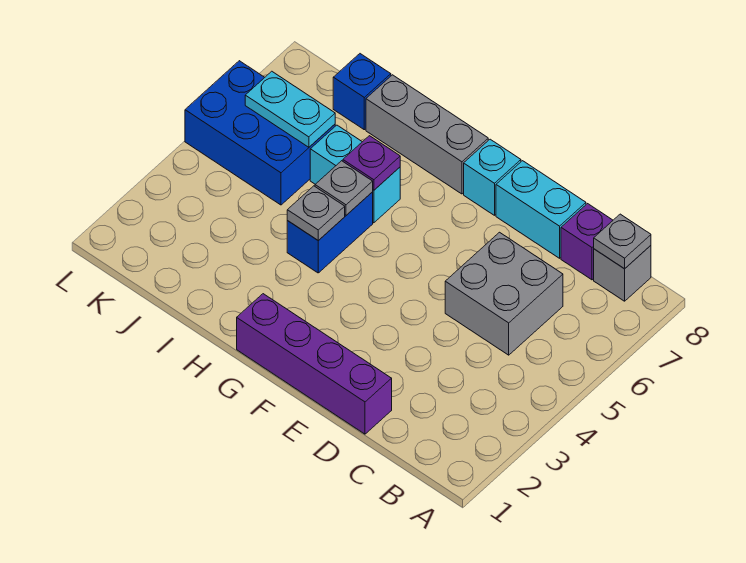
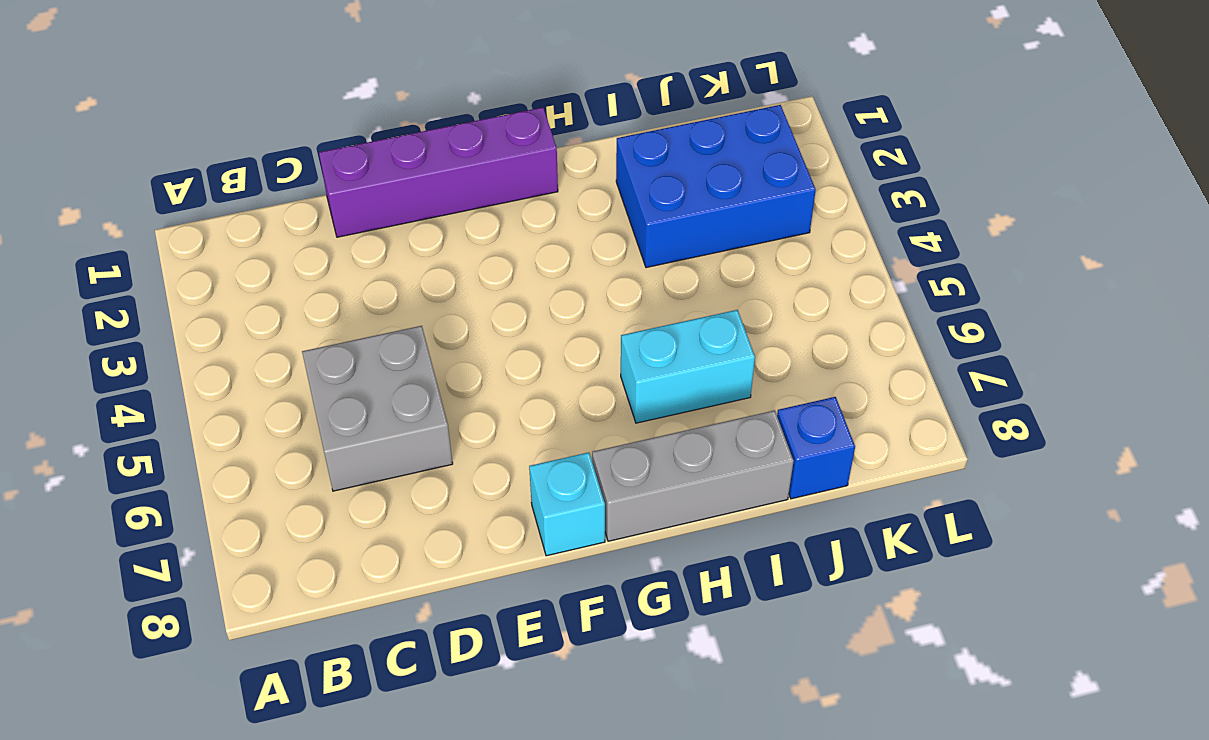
blue 2x3 brick [616,105,816,268] -> blue 2x3 brick moved to [185,61,335,205]
none -> grey 1x1 brick [594,246,651,301]
none -> purple 1x1 brick [561,204,613,280]
none -> cyan 1x2 brick [496,161,586,258]

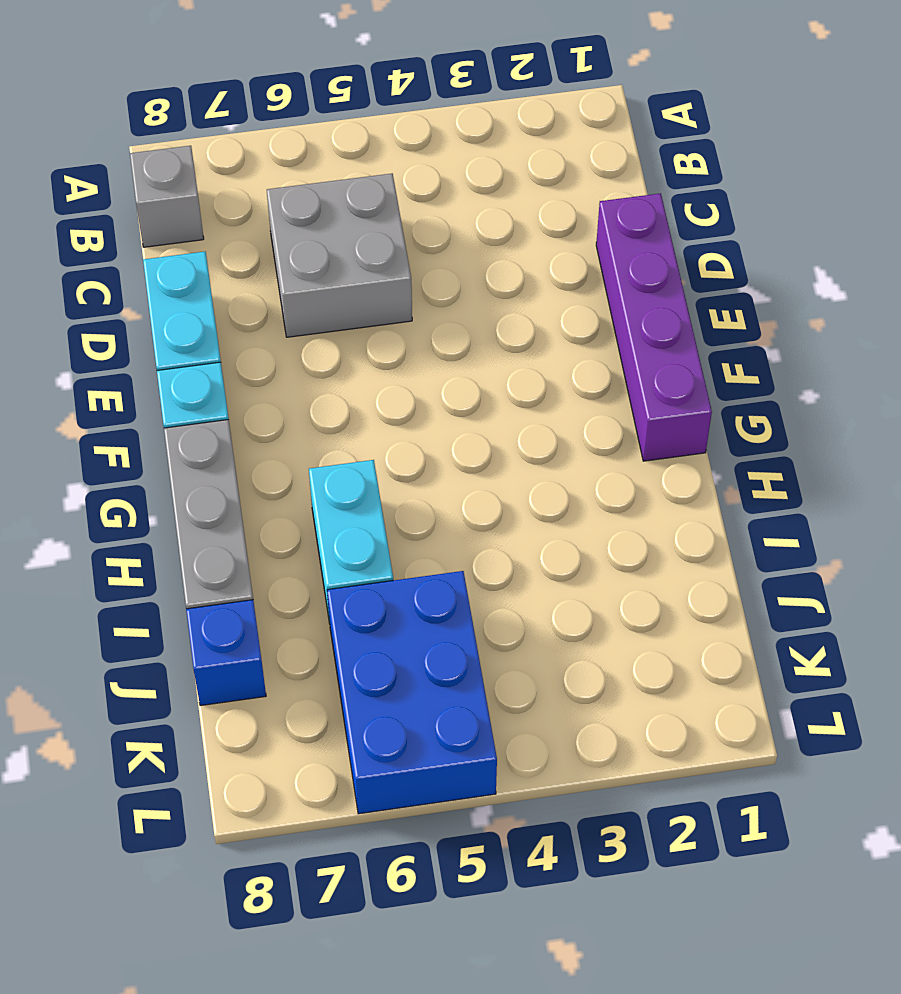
none -> purple 1x1 brick [561,204,613,280]
none -> blue 1x2 brick [287,192,373,273]
none -> grey 1x1 plate [594,214,651,269]

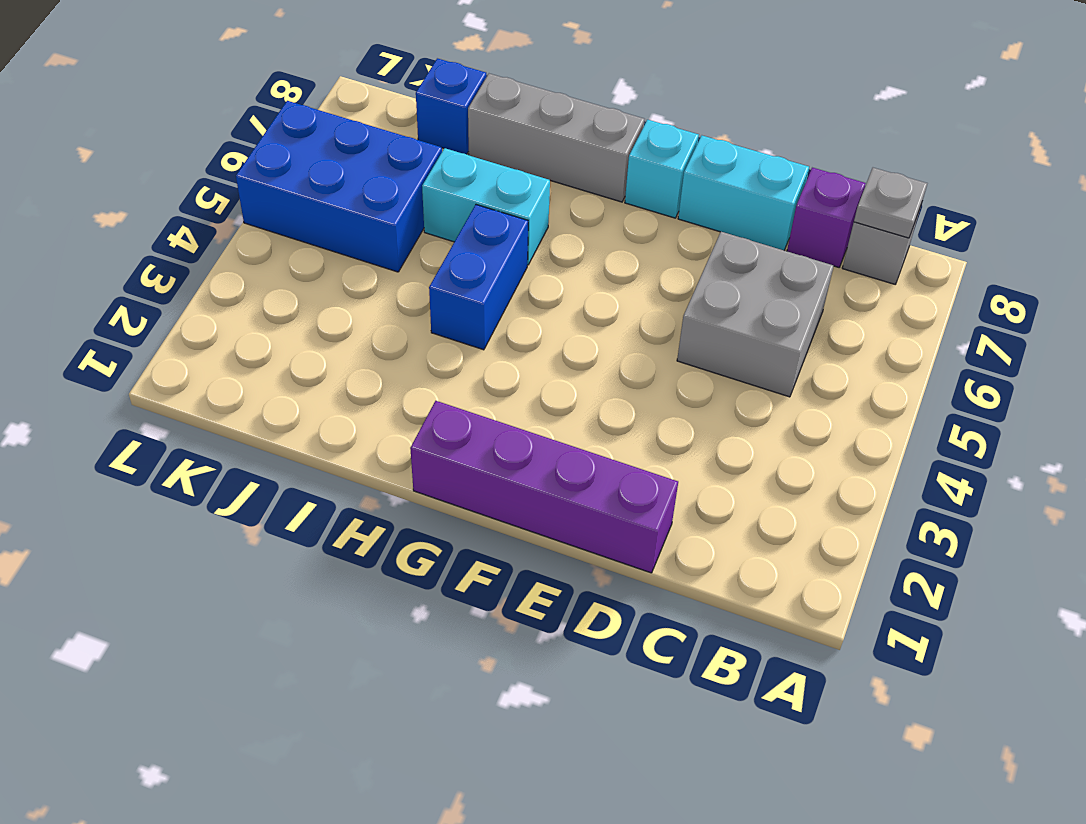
none -> grey 1x1 plate [287,186,345,241]
none -> grey 1x1 plate [315,161,373,215]
none -> purple 1x1 plate [343,136,400,190]

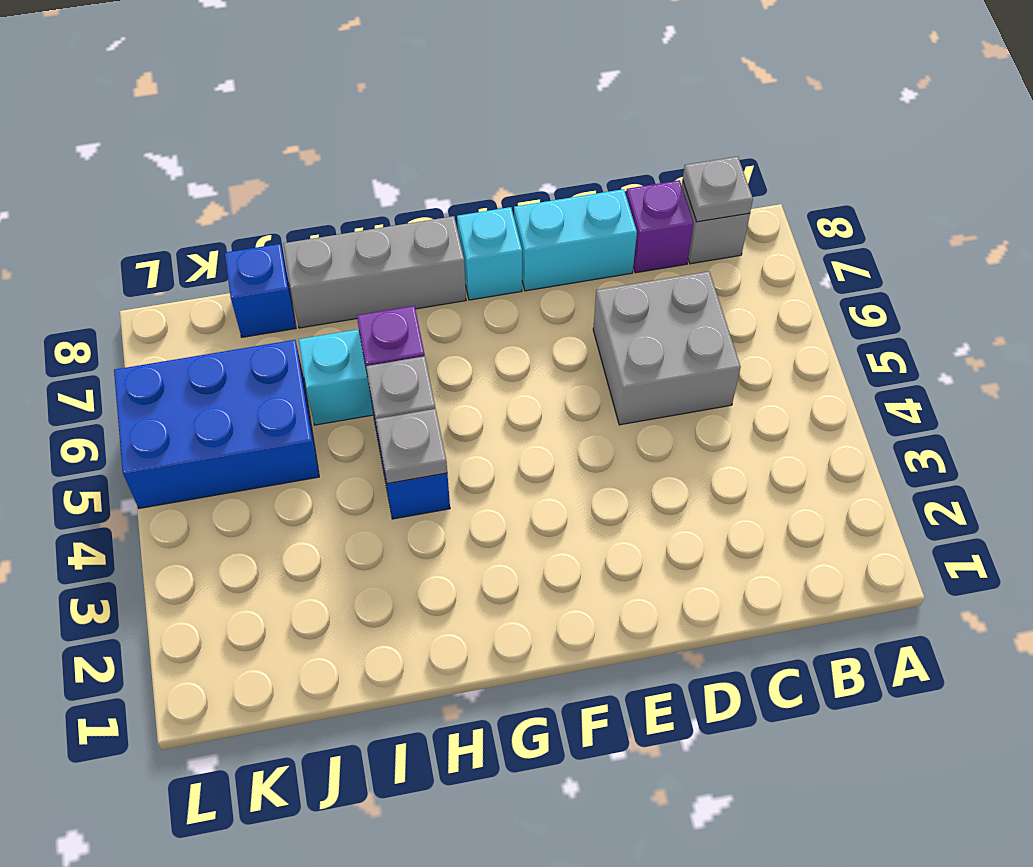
none -> purple 1x4 brick [237,294,392,434]
none -> cyan 1x2 plate [245,71,335,147]

